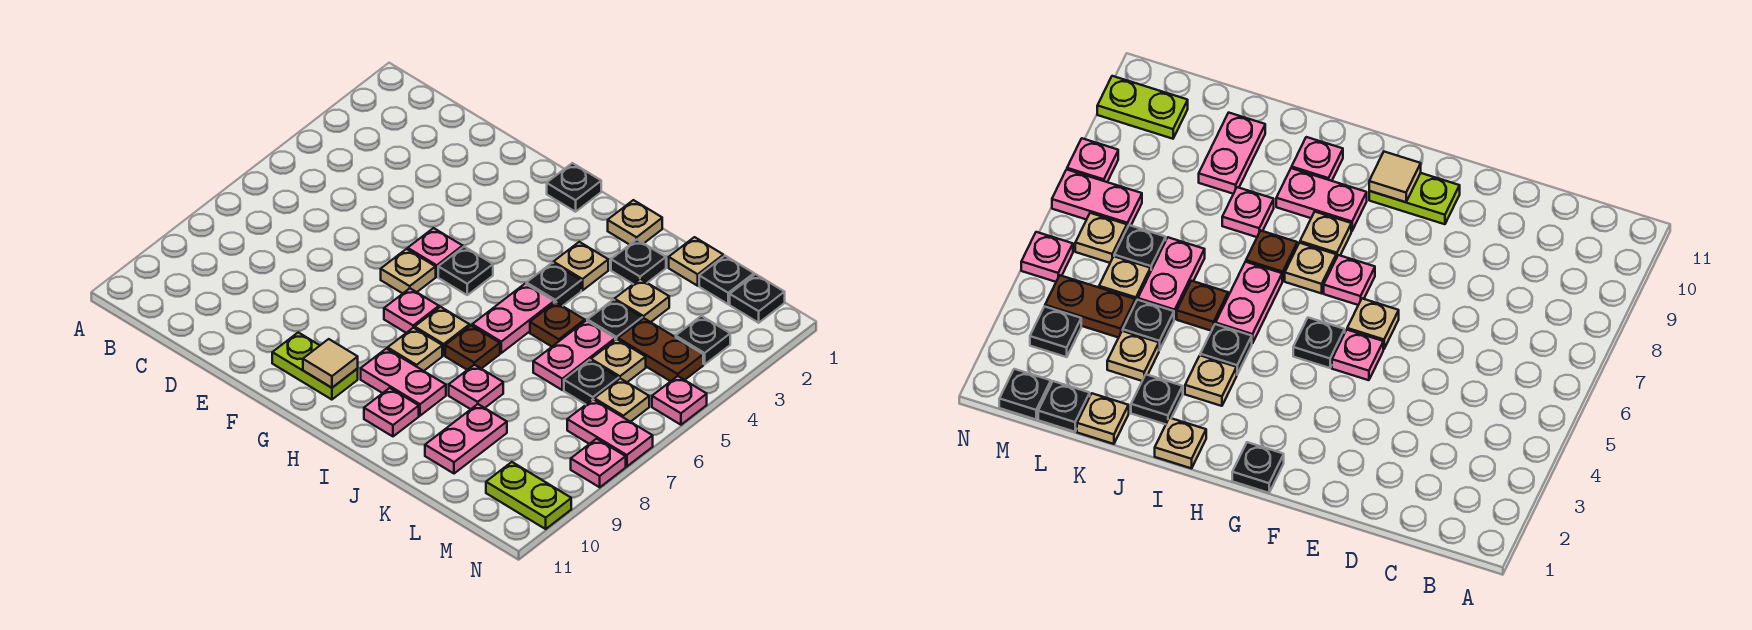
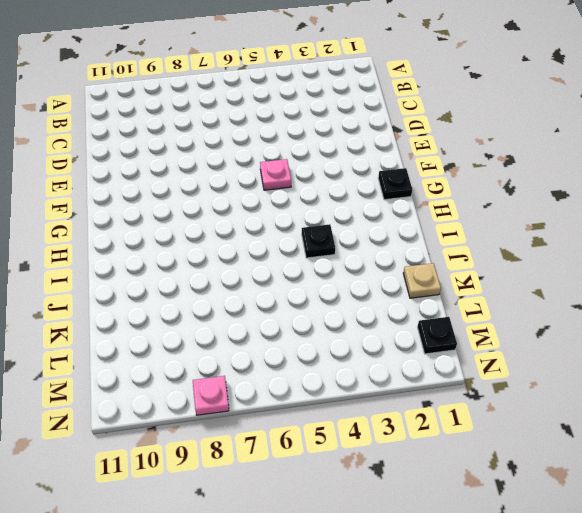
none -> tan 1x1 plate [381,249,436,293]
none -> lime 1x2 plate [272,332,358,400]
none -> black 1x1 plate [438,247,493,295]
none -> pink 1x1 plate [384,288,439,333]

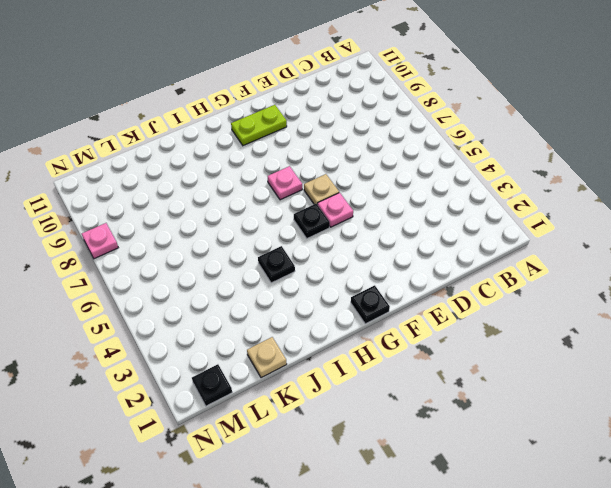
none -> tan 1x1 plate [415,307,469,355]
none -> tan 1x1 plate [388,328,442,371]
none -> pink 1x2 plate [361,349,446,416]
none -> tan 1x1 plate [608,200,662,245]

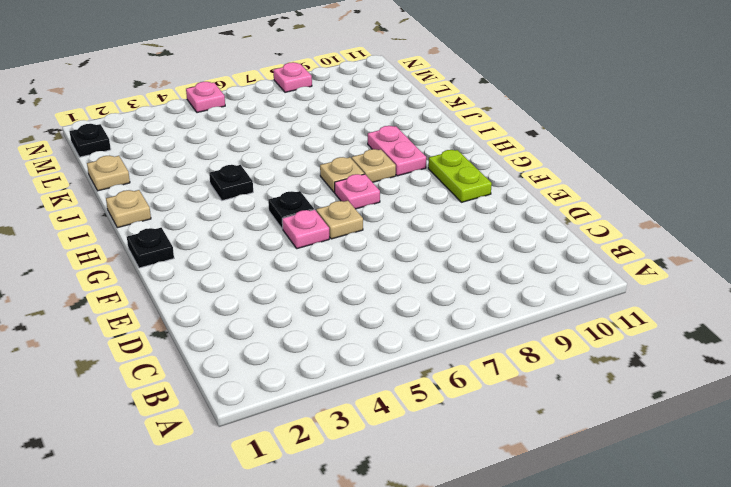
none -> tan 1x1 plate [553,242,608,291]
none -> pink 1x2 plate [472,284,554,353]
none -> brown 1x1 plate [445,325,500,370]
none -> pink 1x1 plate [364,388,419,436]

